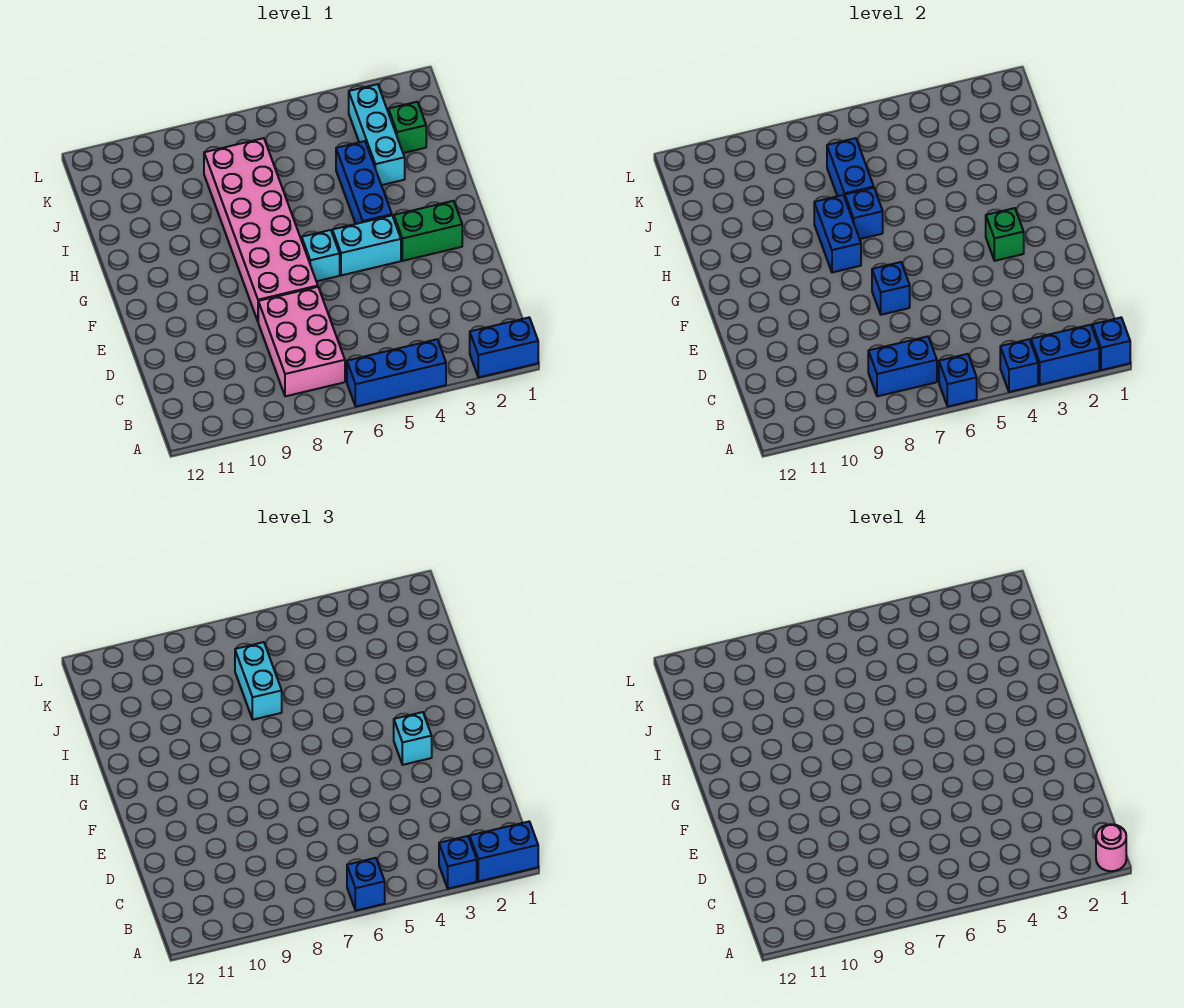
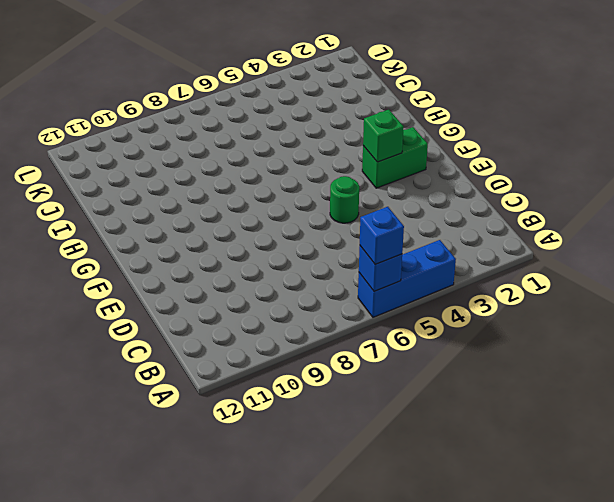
green 1x1 round brick [330,176,359,223] -> none
none -> blue 1x2 brick [470,318,538,377]
none -> pink 2x3 brick [258,287,345,396]
none -> pink 2x6 brick [204,138,318,321]

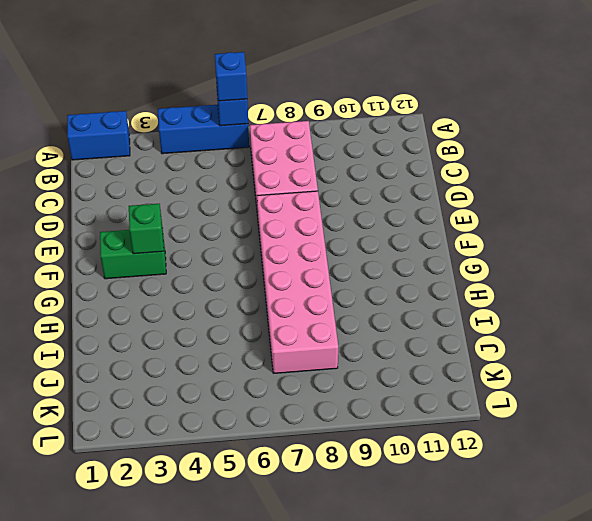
none -> cyan 1x2 brick [332,215,401,275]
none -> cyan 1x1 brick [302,230,340,281]
none -> blue 1x3 brick [336,141,392,224]

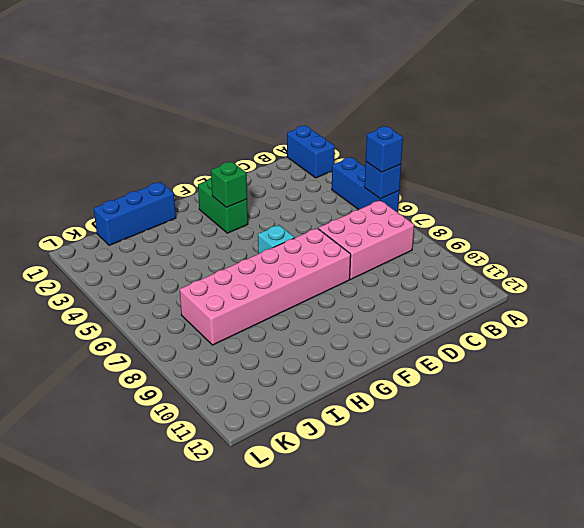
blue 1x3 brick [94,182,176,245] -> blue 1x3 brick moved to [336,141,392,224]
none -> cyan 1x2 brick [332,215,401,275]
none -> cyan 1x3 brick [349,84,405,185]
none -> green 1x1 brick [388,102,426,153]

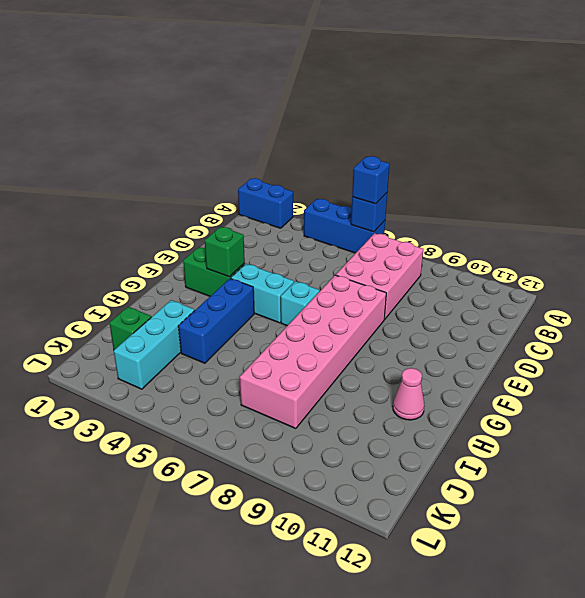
pink 1x1 cone [393,368,424,420] -> none
none -> blue 1x1 brick [1092,318,1130,370]
none -> blue 1x2 brick [1031,325,1099,385]
none -> blue 1x1 brick [1000,339,1038,392]

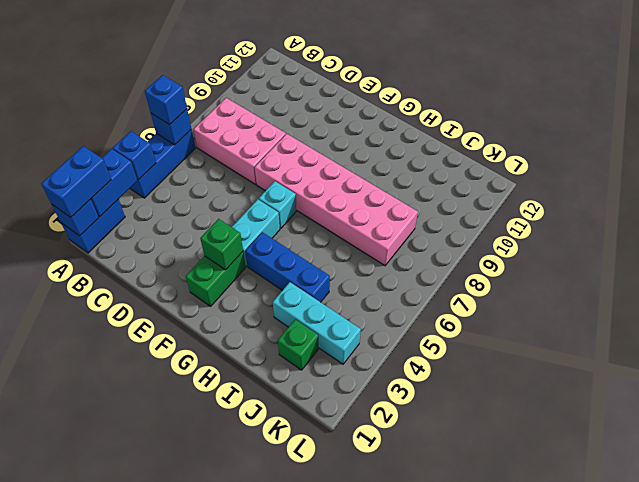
none -> blue 1x2 brick [868,336,937,396]
none -> blue 1x1 brick [872,262,910,315]
none -> blue 1x2 brick [814,195,861,273]

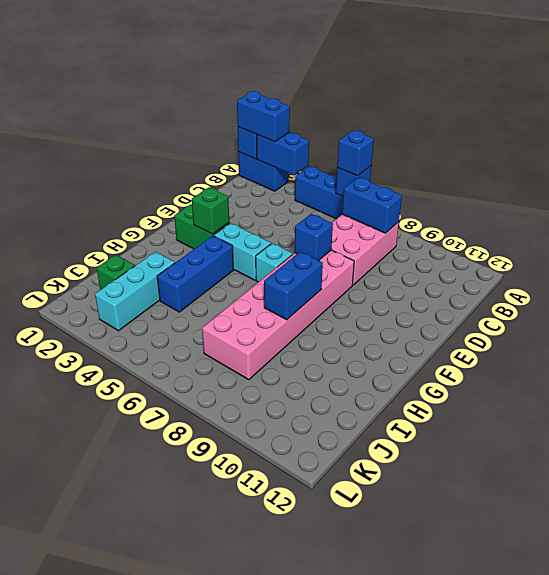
none -> blue 1x1 brick [1000,339,1038,392]
none -> blue 1x1 brick [845,188,883,239]
none -> blue 1x2 brick [827,138,874,198]

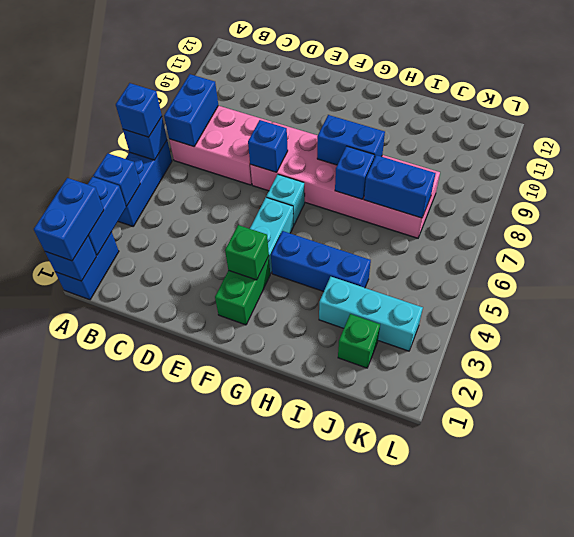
none -> blue 1x1 brick [439,836,477,889]
none -> cyan 1x1 brick [394,712,432,765]
none -> cyan 1x2 brick [235,642,282,720]

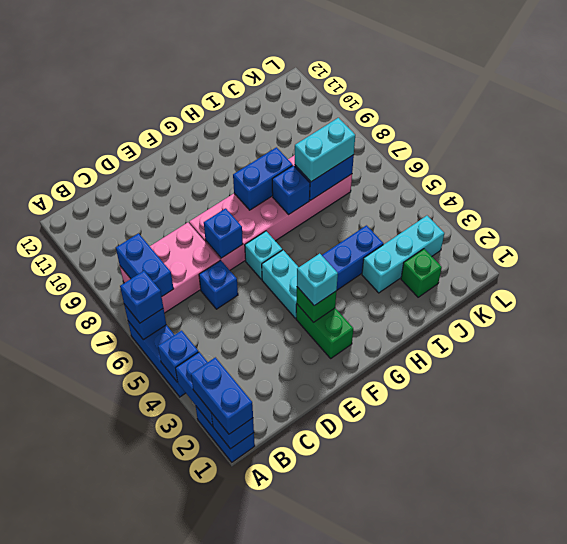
blue 1x1 brick [199,260,238,309] -> blue 1x1 brick moved to [439,836,477,889]
none -> pink 1x1 round brick [1096,824,1126,871]

